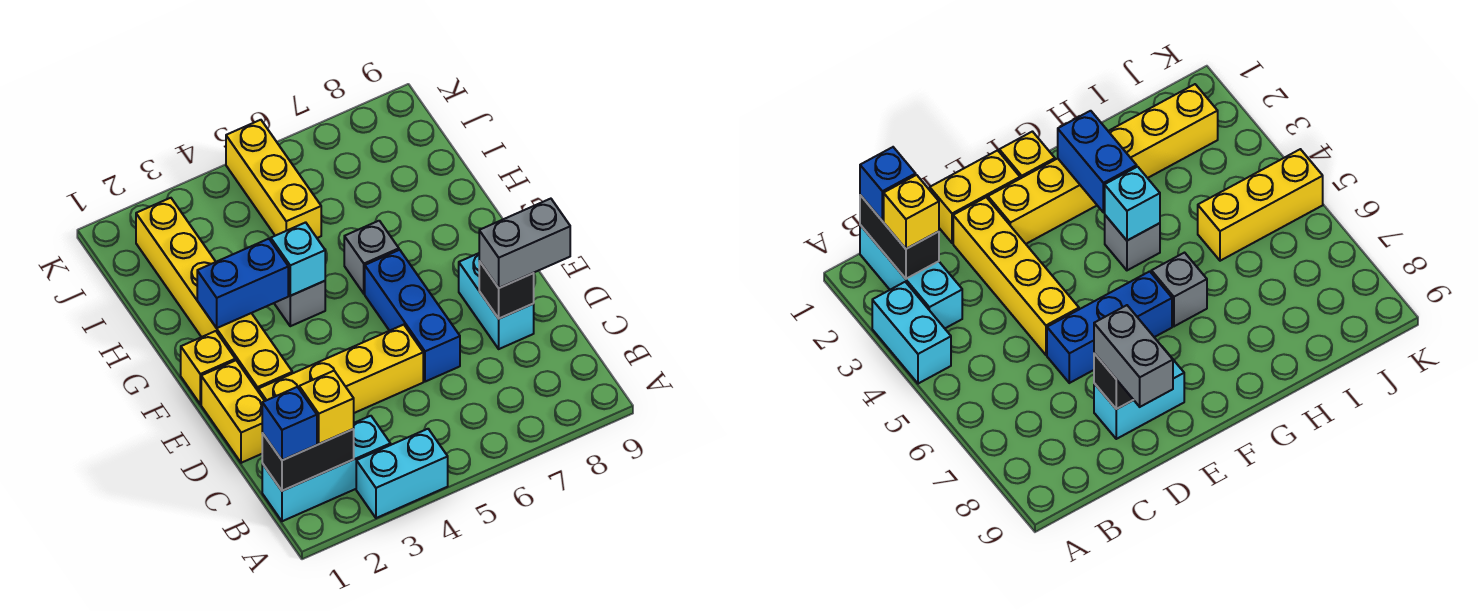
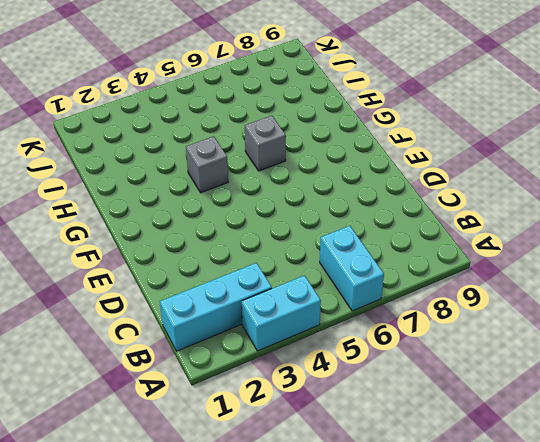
cyan 1x2 brick [320,226,384,311] -> cyan 1x2 brick moved to [459,253,534,349]
none -> yellow 1x2 brick [201,360,264,463]
none -> yellow 1x4 brick [258,325,423,413]
none -> blue 1x3 brick [365,250,460,382]

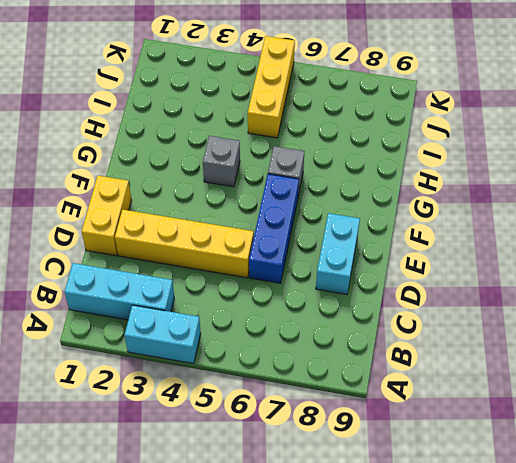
none -> yellow 1x6 brick [136,198,292,391]
none -> yellow 1x1 brick [181,331,235,404]
none -> black 1x2 brick [262,429,354,491]

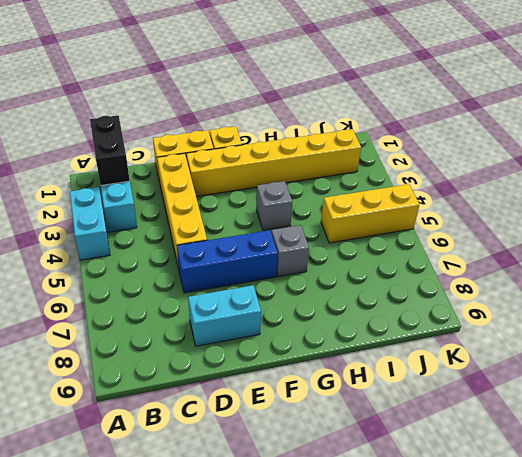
none -> black 1x1 brick [479,261,534,319]
none -> blue 1x2 brick [197,239,288,328]
none -> cyan 1x1 brick [271,222,325,296]

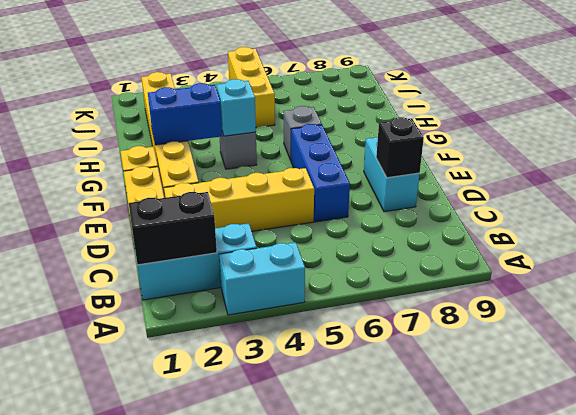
none -> blue 1x1 brick [262,387,317,460]
none -> yellow 1x1 brick [299,371,354,444]
none -> grey 1x2 brick [479,199,570,288]

